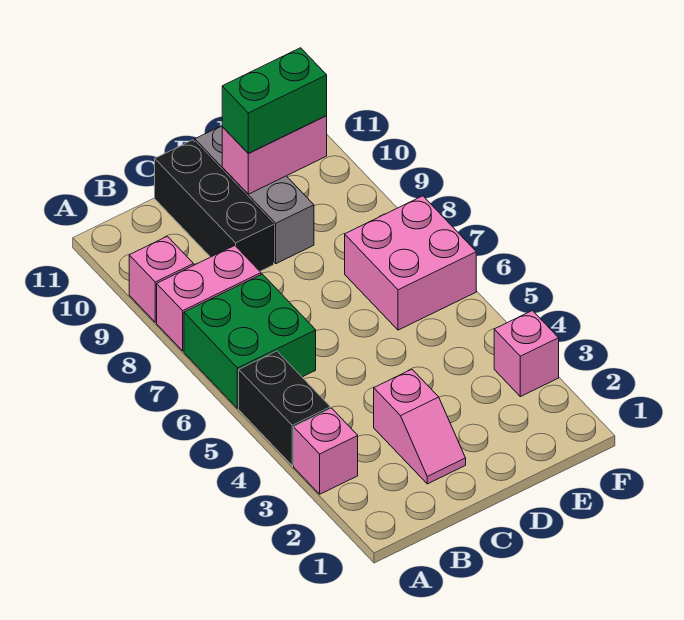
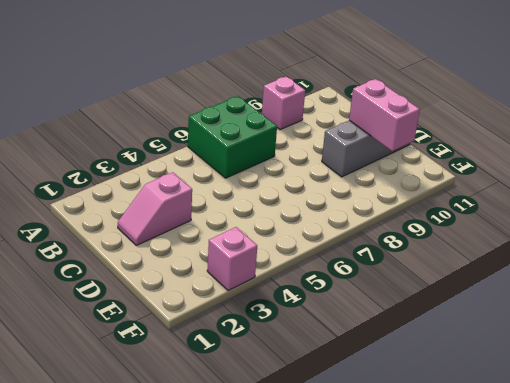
none -> pink 1x1 brick [294,408,358,494]
none -> black 1x2 brick [239,351,330,466]
none -> pink 1x2 brick [157,246,261,351]

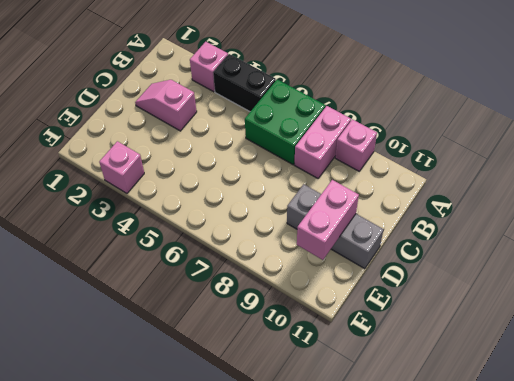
none -> black 1x3 brick [155,140,274,271]
none -> pink 2x2 brick [345,196,476,330]
none -> green 1x2 brick [222,48,327,153]

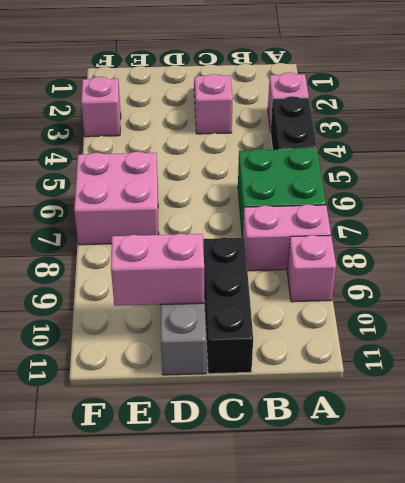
none -> green 1x2 brick [222,48,327,153]

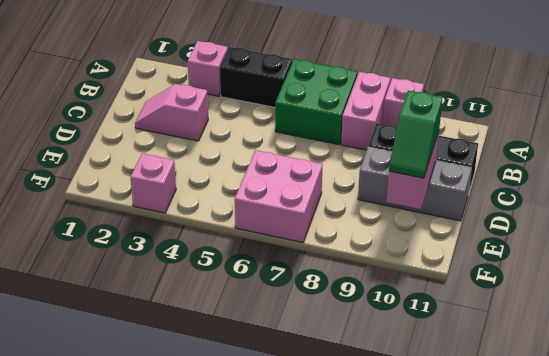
green 1x2 slope [389,90,443,178] -> green 1x2 brick [222,48,327,153]

